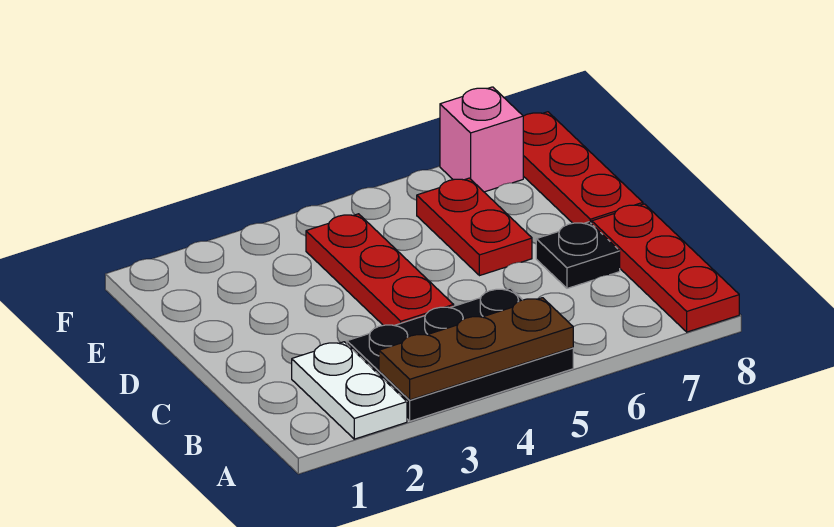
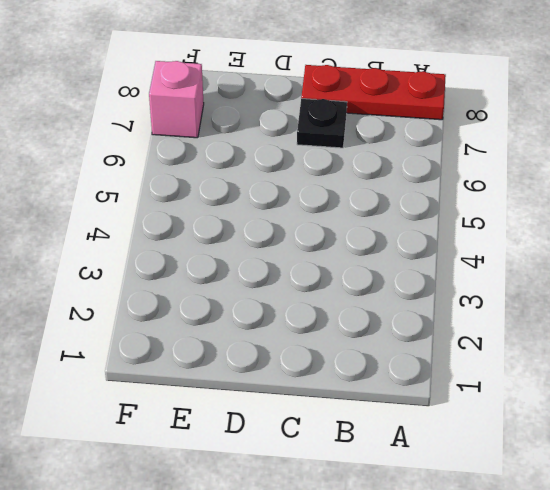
none -> white 1x2 plate [292,342,407,439]
none -> black 2x3 plate [347,288,573,421]

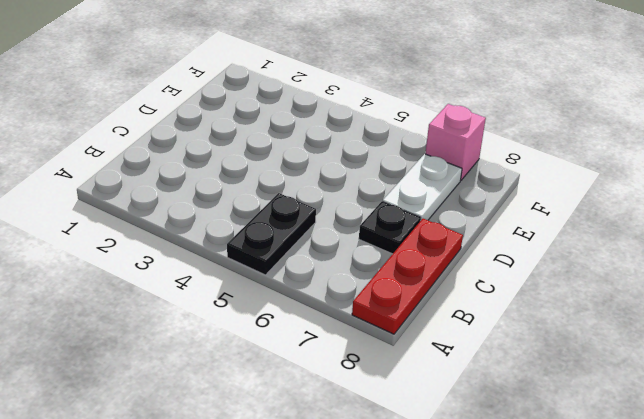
black 1x2 plate [227,193,316,275] -> black 2x3 plate [347,288,573,421]
white 1x2 plate [383,154,462,221] -> white 1x2 plate moved to [292,342,407,439]
none -> red 1x3 plate [306,214,454,326]
none -> red 1x2 plate [417,178,532,276]

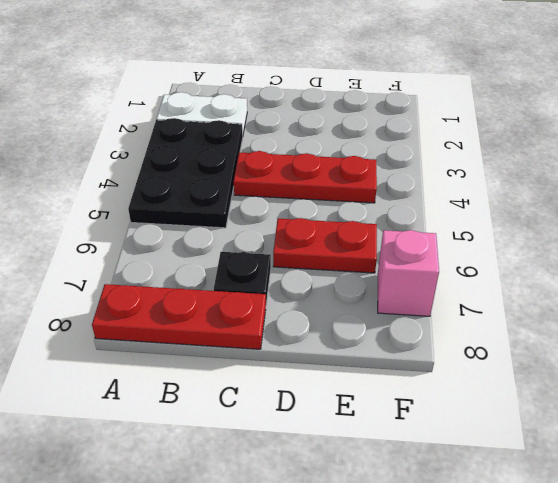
none -> red 1x3 plate [523,112,643,224]
none -> brown 1x3 plate [379,298,573,400]

